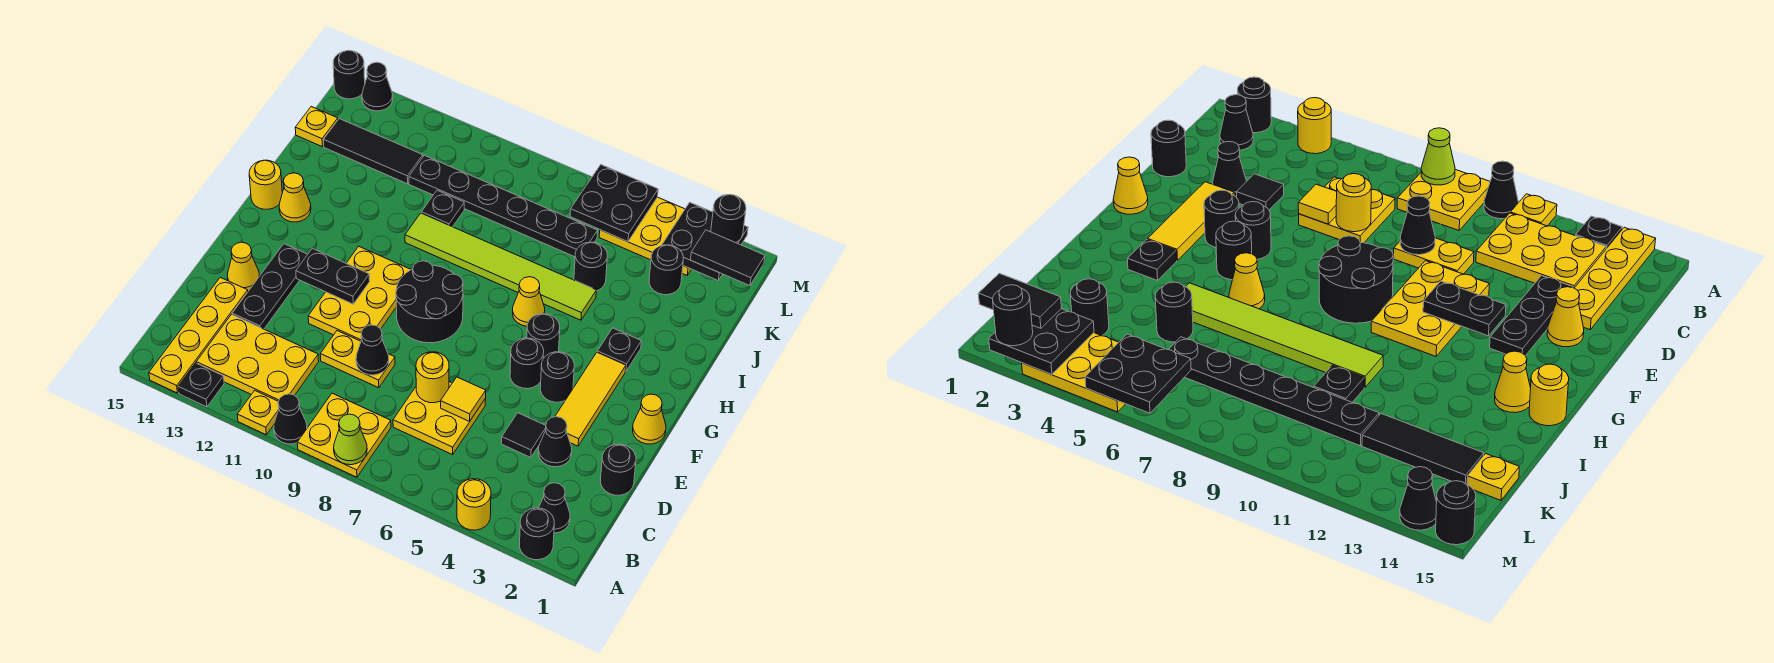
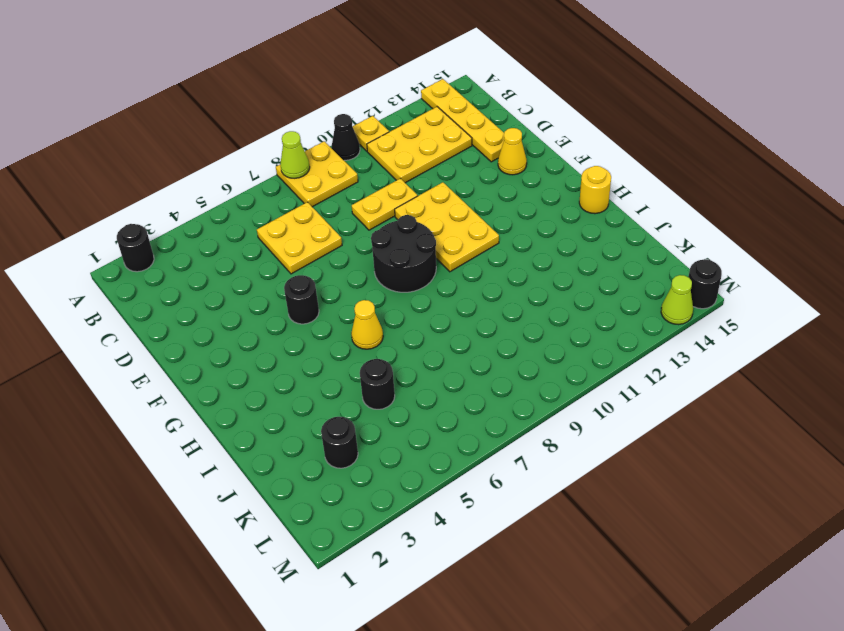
lime 1x1 cone [661,275,693,325] -> black 1x1 cone [362,62,393,111]
none -> yellow 1x1 round brick [457,479,491,530]
none -> black 1x1 plate [178,363,224,407]
none -> black 1x1 cone [539,483,570,533]
none -> black 1x1 round brick [601,444,636,495]

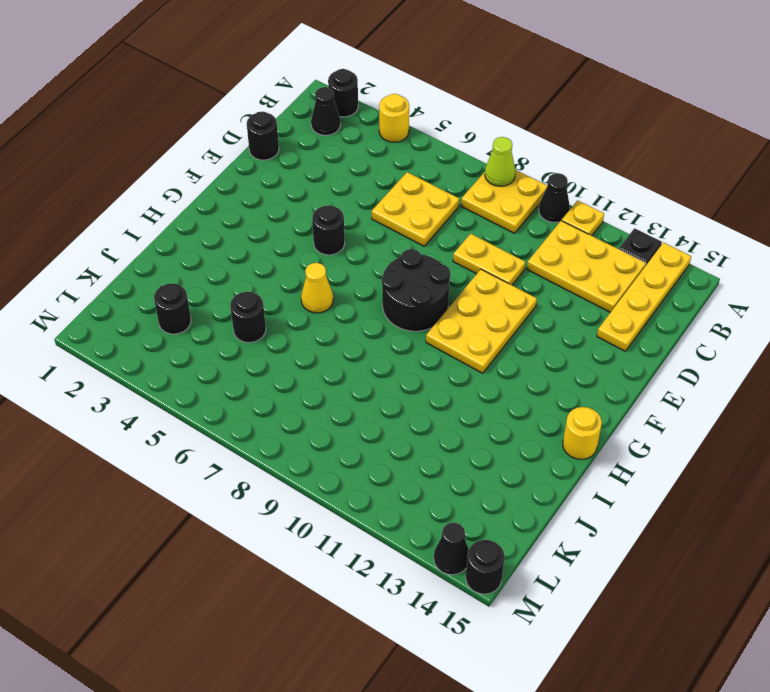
none -> black 1x1 cone [538,417,572,467]
none -> black 1x1 tile [502,413,546,458]
none -> black 1x3 plate [232,244,308,329]
none -> yellow 1x3 tile [555,352,626,446]

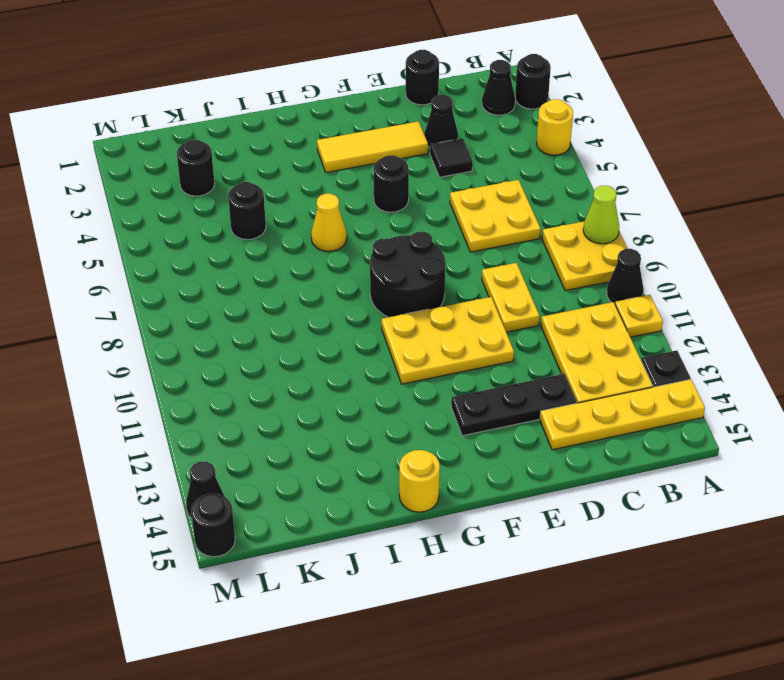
none -> yellow 1x1 cone [227,242,260,291]
none -> yellow 1x1 cone [633,394,666,444]
none -> black 1x1 round brick [540,352,574,402]
none -> black 1x1 round brick [527,314,560,358]

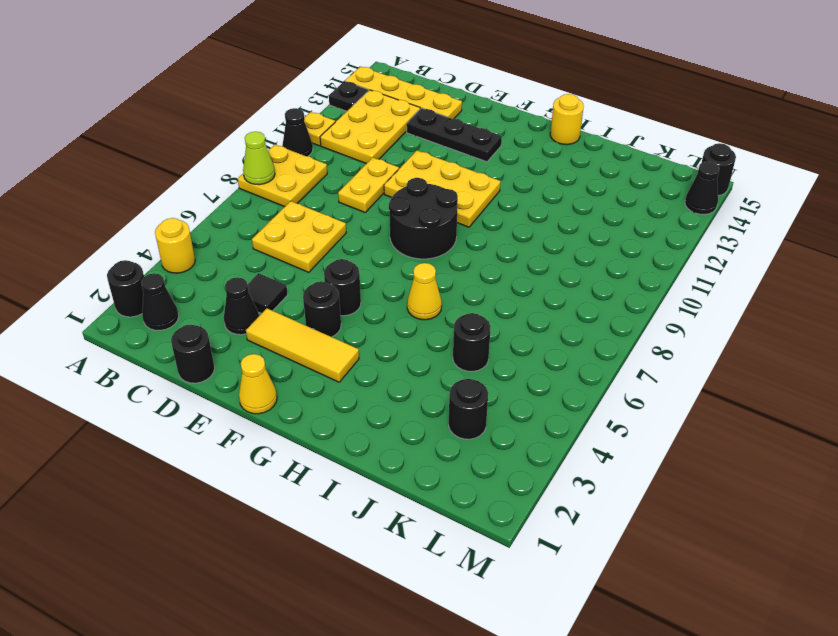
none -> yellow 1x1 cone [227,242,260,291]
none -> black 1x1 round brick [527,314,560,358]
none -> black 1x1 plate [597,328,641,371]
none -> yellow 1x1 cone [279,173,311,222]

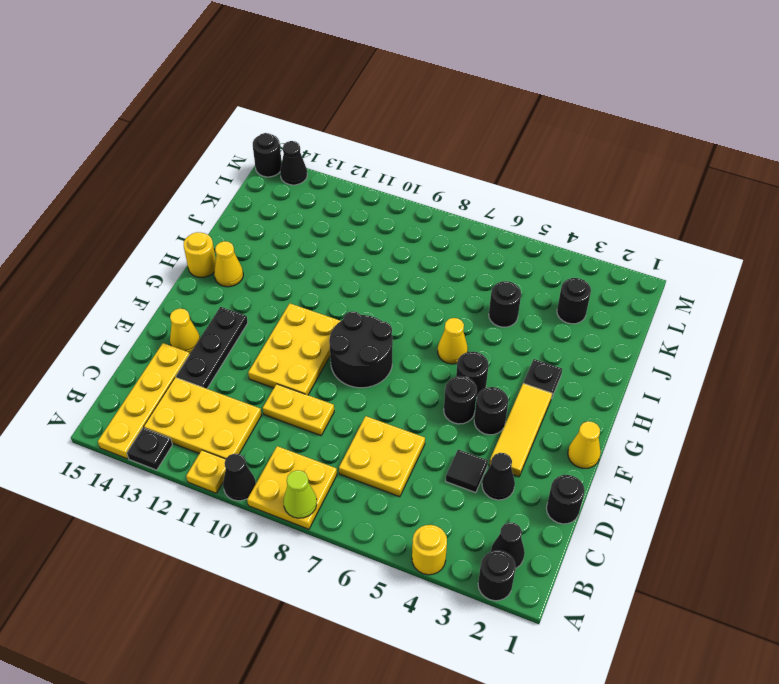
none -> lime 1x6 tile [405,213,596,320]
none -> black 1x1 plate [421,190,464,227]
none -> black 1x6 plate [409,155,598,257]
none -> black 1x3 tile [324,119,423,184]

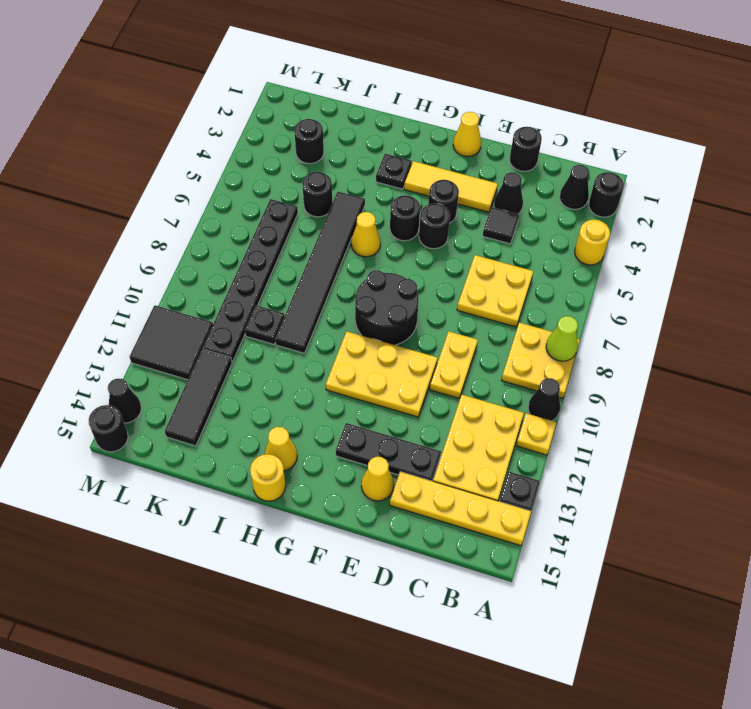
black 1x6 tile [275,192,365,353] -> lime 1x6 tile [405,213,596,320]
black 2x2 tile [129,305,213,380] -> none
none -> yellow 1x1 plate [295,107,338,147]
none -> yellow 2x3 plate [599,197,691,275]
none -> yellow 1x1 tile [441,377,486,421]
none -> yellow 1x1 round brick [416,352,449,403]

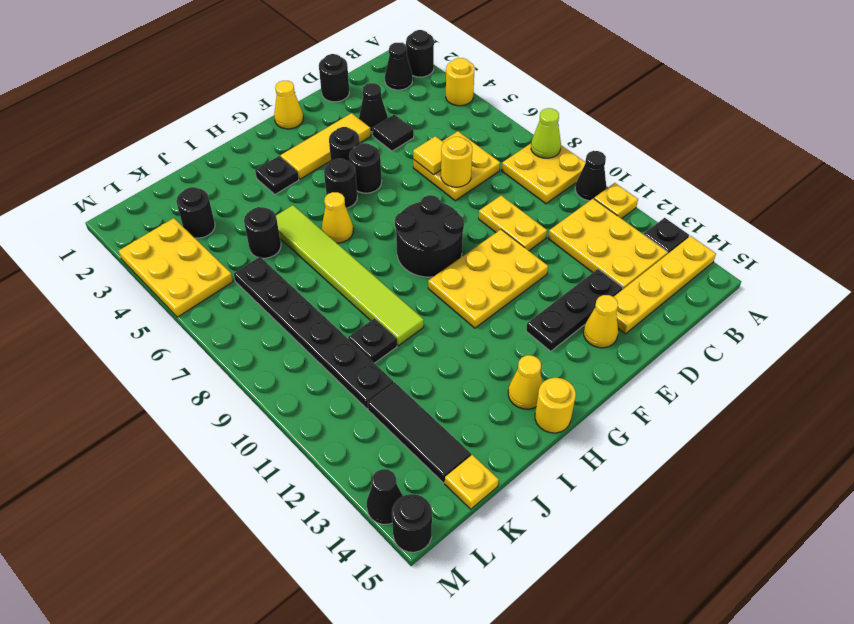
none -> black 1x1 cone [356,325,389,375]
none -> black 1x2 plate [296,248,370,304]
none -> black 2x2 plate [661,202,748,280]
none -> black 2x2 plate [570,165,658,242]

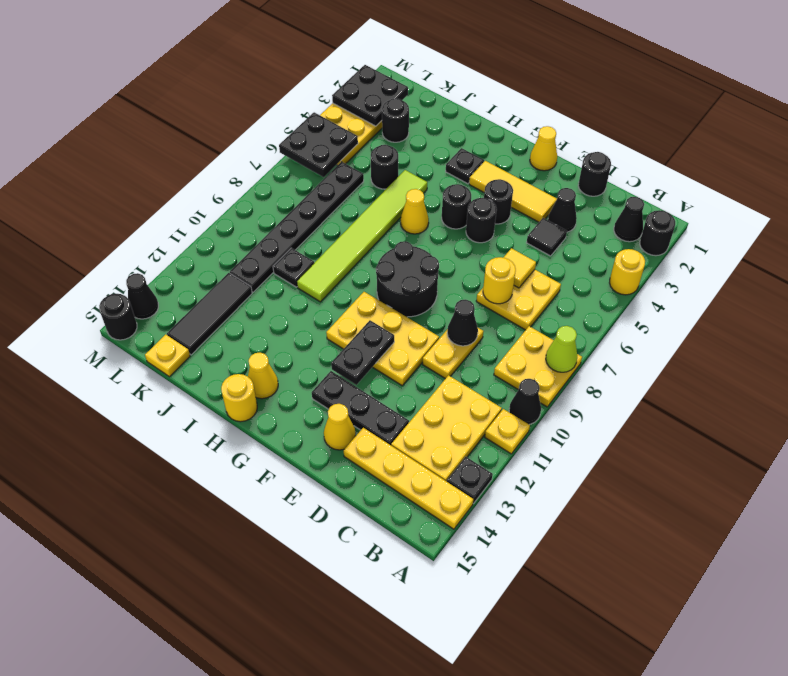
none -> black 1x2 tile [691,230,765,286]
none -> black 1x1 round brick [711,195,746,243]

